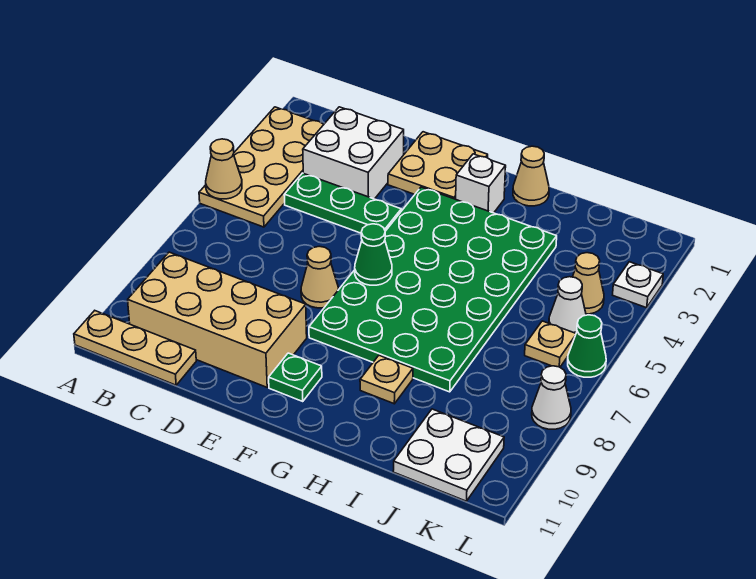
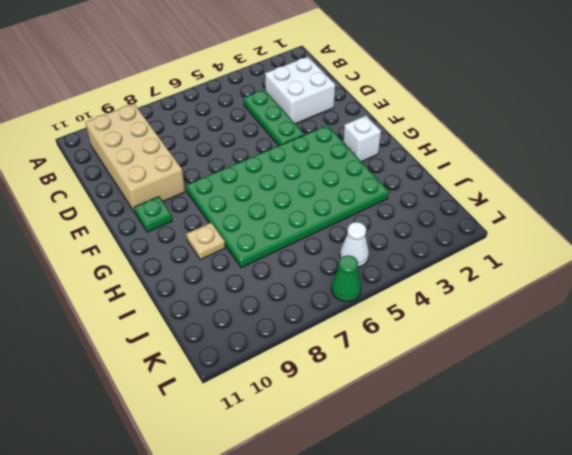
none -> tan 2x4 plate [199,107,324,227]
none -> tan 1x3 plate [74,311,196,385]
none -> tan 2x2 plate [388,132,488,199]

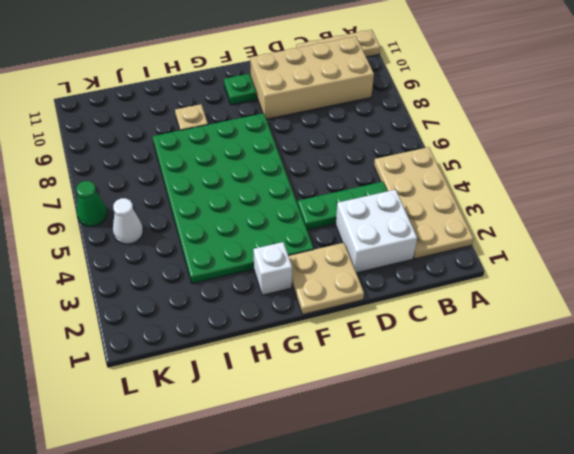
none -> tan 1x1 cone [301,246,339,308]
none -> tan 1x1 cone [513,146,549,206]
none -> white 2x2 plate [393,409,504,501]

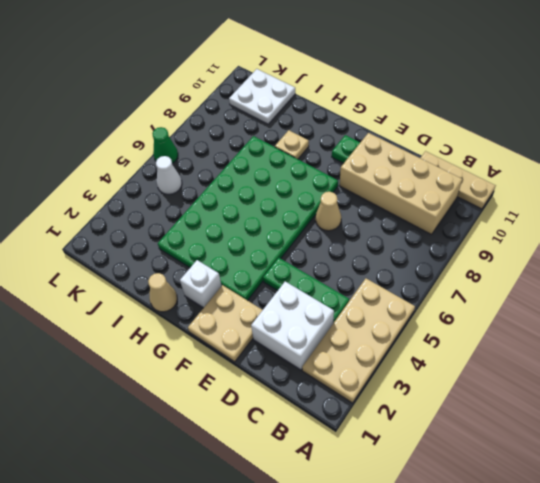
none -> tan 1x1 cone [573,253,604,314]
none -> tan 1x1 plate [525,321,576,367]
none -> white 1x1 plate [613,262,663,308]

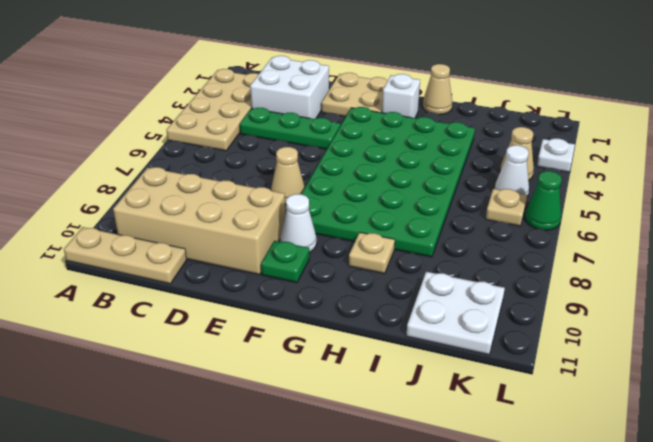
white 1x1 cone [280,194,317,253] -> white 1x1 cone moved to [532,366,571,429]
none -> tan 1x1 cone [206,139,242,199]
none -> green 1x1 cone [355,224,392,285]

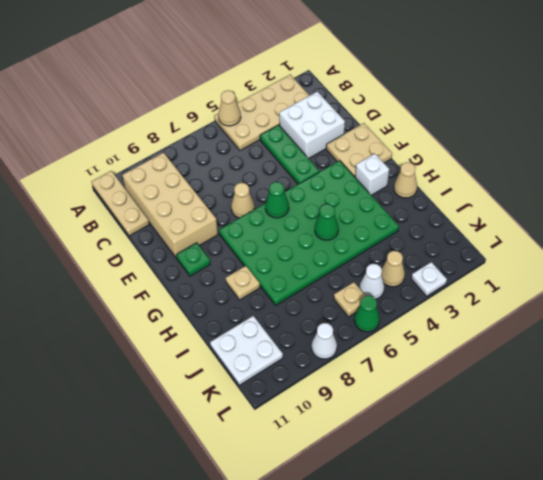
green 1x1 cone [315,204,339,240] -> none

